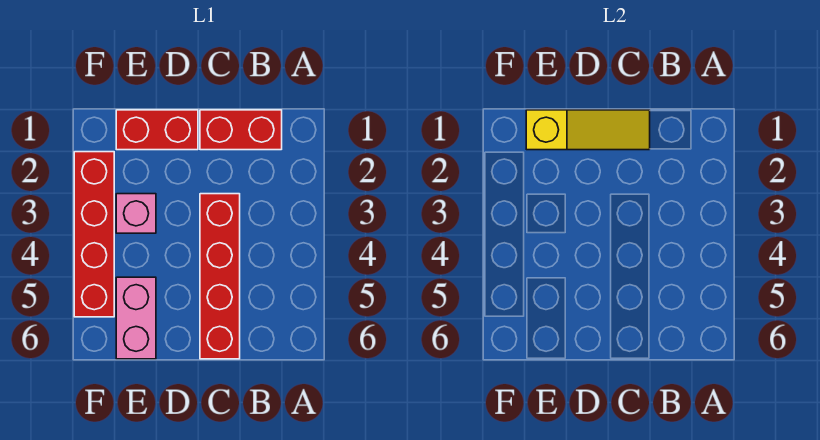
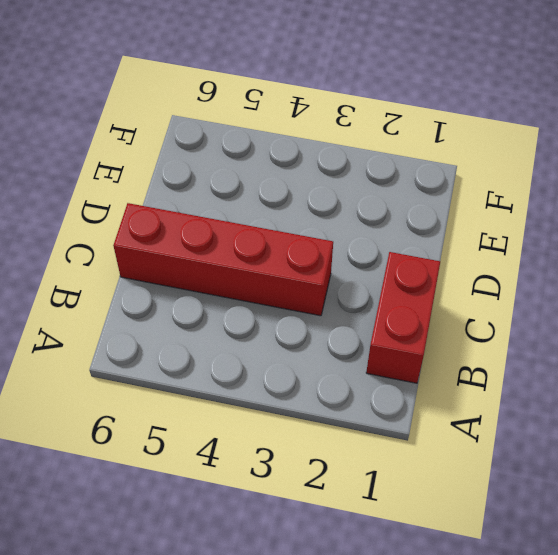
none -> red 1x2 brick [116,110,198,150]
none -> pink 1x1 brick [116,194,156,233]

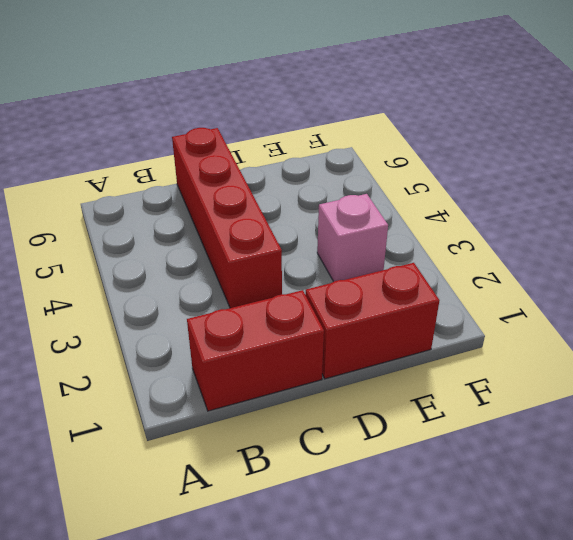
none -> pink 1x2 brick [116,277,156,359]
none -> red 1x4 brick [74,152,114,317]

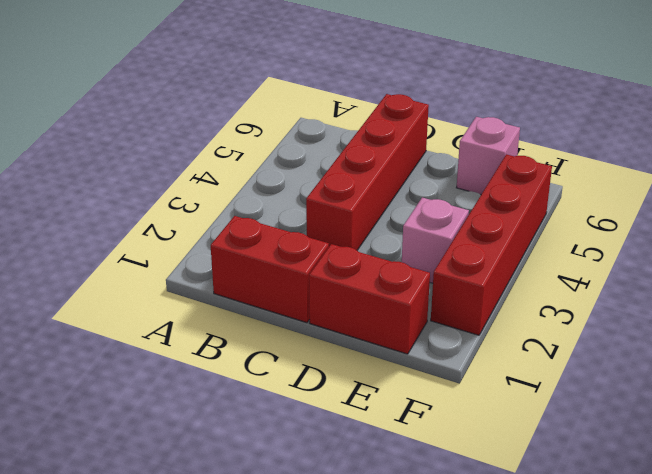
pink 1x1 brick [456,117,520,194] -> pink 1x2 brick [116,277,156,359]
none -> yellow 1x3 slope [526,110,650,150]

